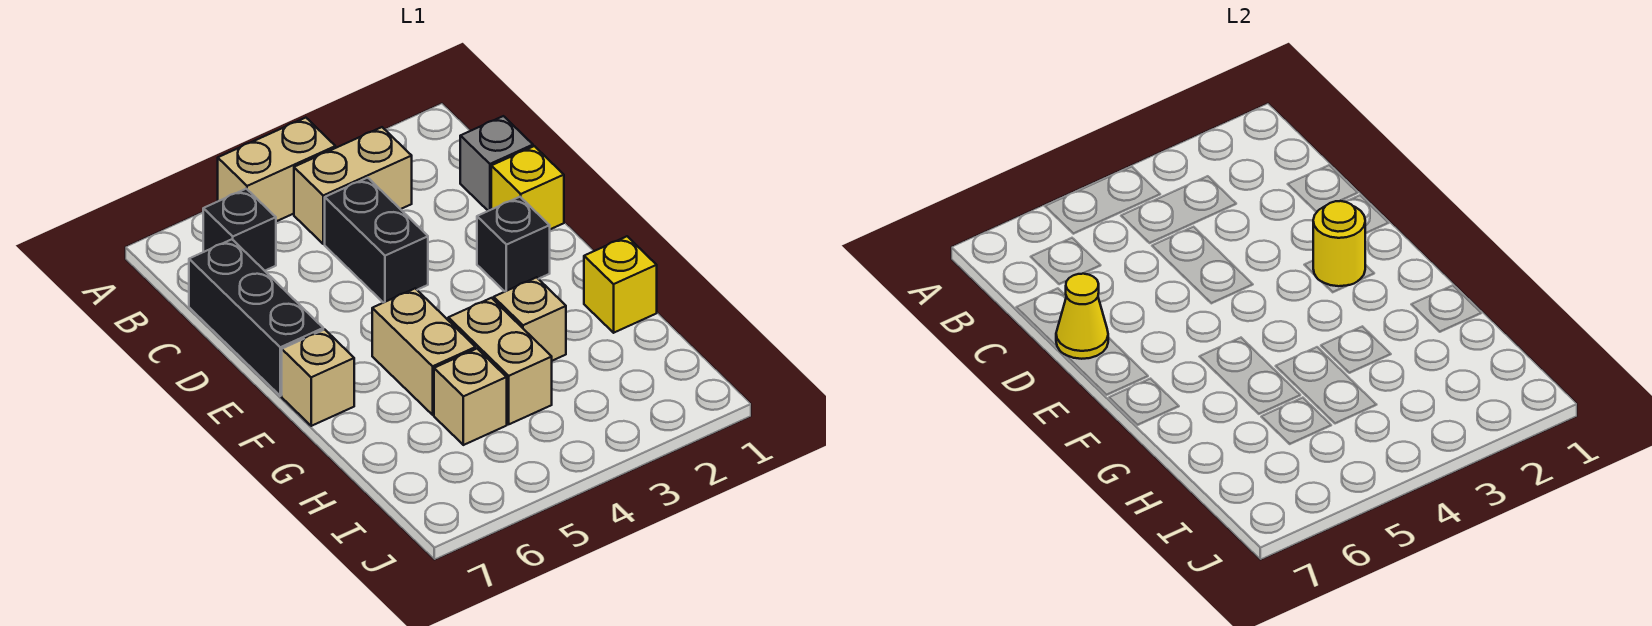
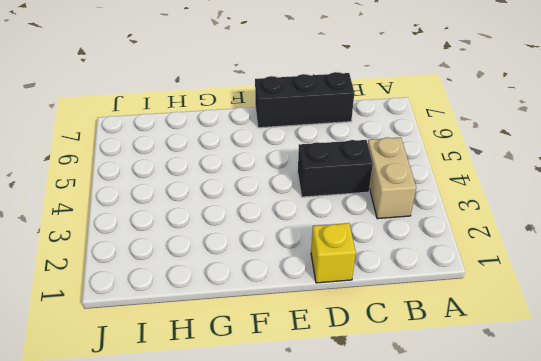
none -> tan 1x2 brick [218,118,335,221]
none -> black 1x1 brick [203,189,276,271]
none -> grey 1x1 brick [460,116,533,211]

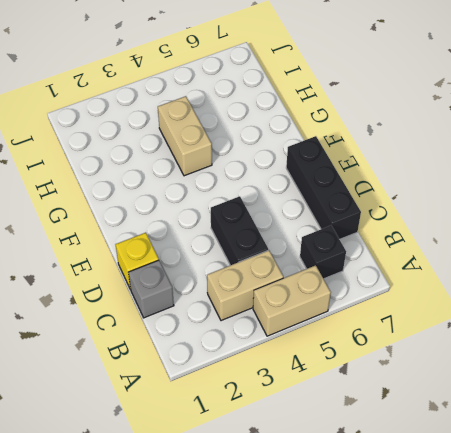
none -> black 1x1 brick [477,197,550,291]
none -> tan 1x2 brick [372,288,476,415]
none -> tan 1x1 brick [282,329,354,426]

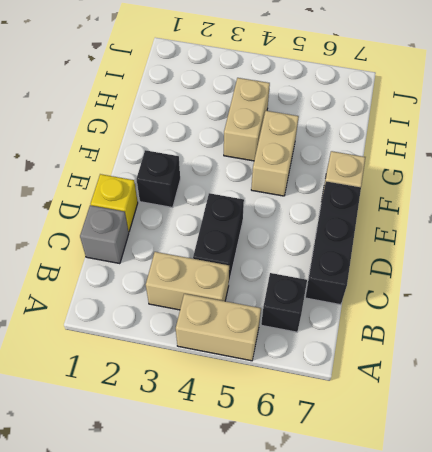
none -> yellow 1x1 brick [584,236,657,333]
none -> tan 1x1 brick [494,277,566,361]
none -> tan 1x1 brick [434,349,507,445]

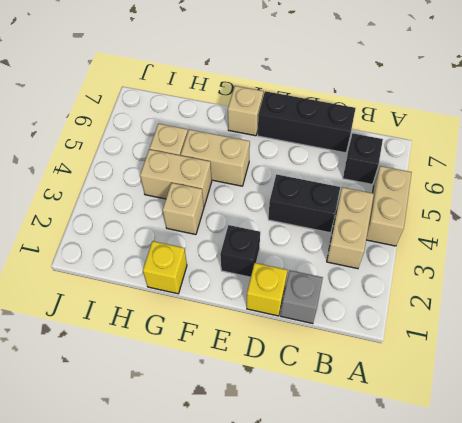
none -> yellow 1x1 cone [1056,273,1108,359]
none -> yellow 1x1 round brick [1313,201,1365,286]

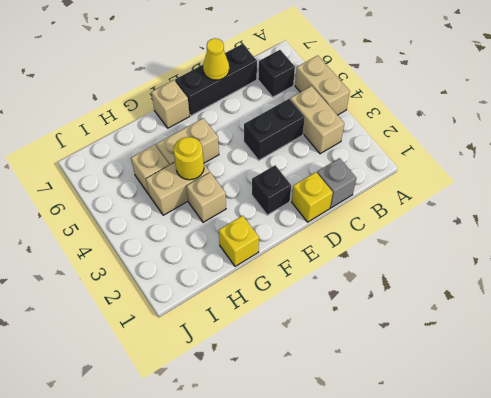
yellow 1x1 round brick [174,137,204,180] -> yellow 1x1 round brick moved to [1313,201,1365,286]

